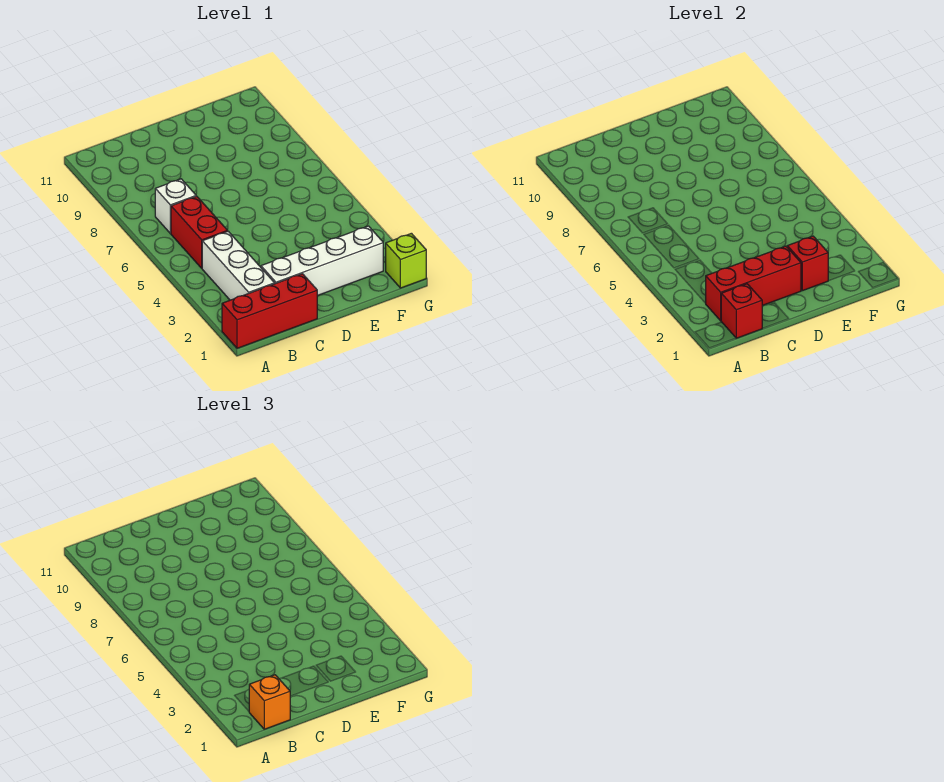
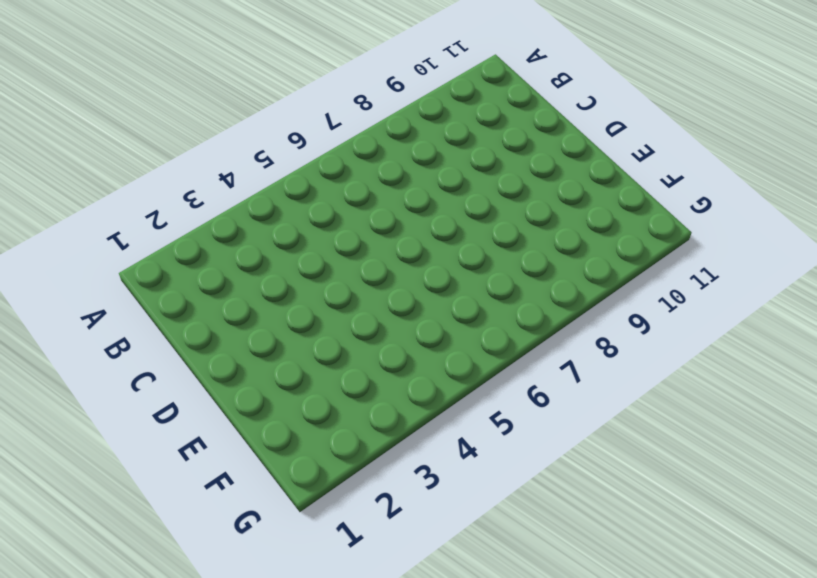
none -> red 1x3 brick [222,274,317,348]
none -> white 1x3 brick [202,231,275,300]

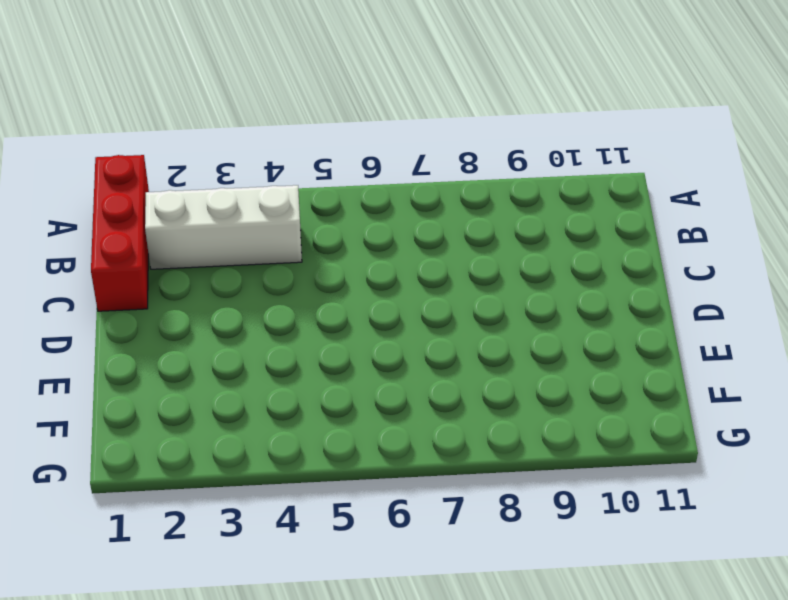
none -> red 1x2 brick [171,196,228,268]
none -> white 1x1 brick [155,179,196,233]

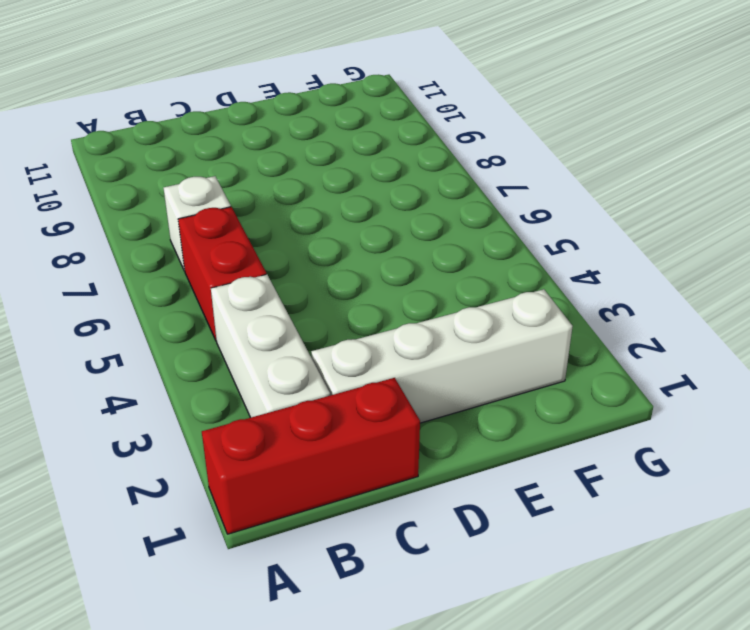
none -> lime 1x1 brick [386,233,426,288]
none -> red 1x1 brick [721,284,762,338]

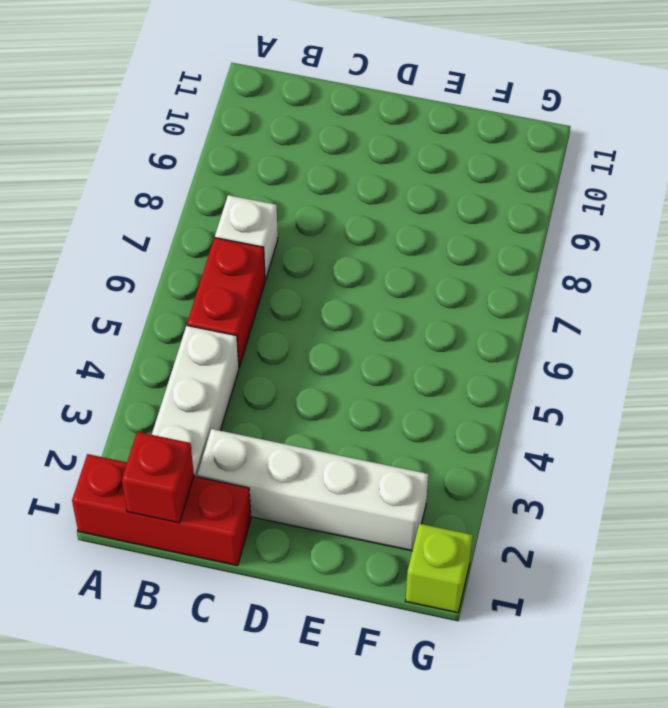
none -> red 1x3 brick [706,246,801,321]
none -> red 1x1 brick [787,236,828,291]

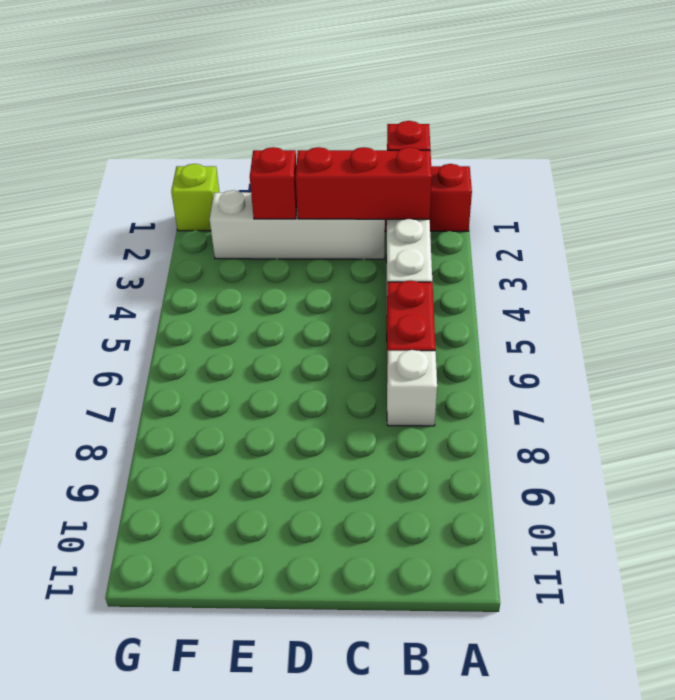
none -> orange 1x1 brick [249,675,290,729]

